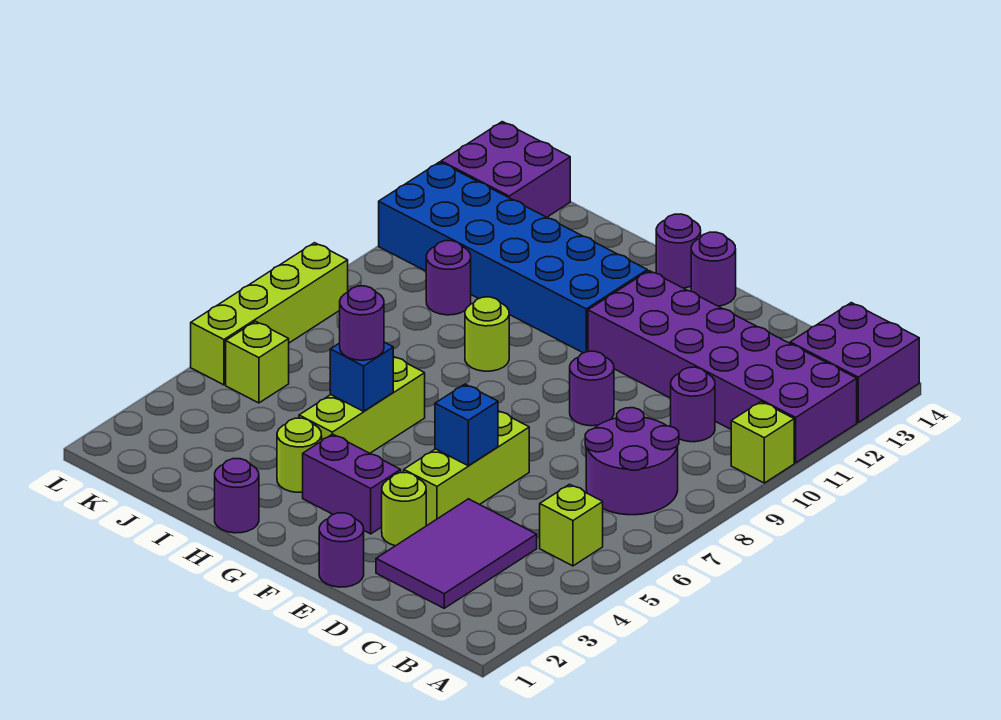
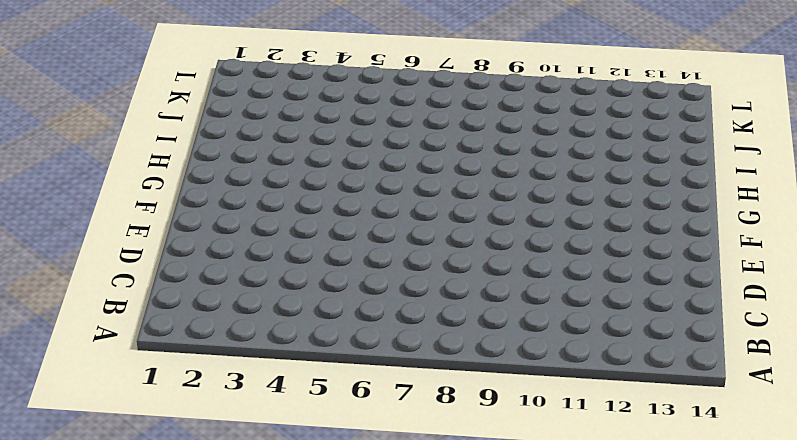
none -> lime 1x1 brick [731,402,794,483]
none -> purple 2x6 brick [588,271,857,463]
none -> purple 2x2 brick [790,303,919,422]

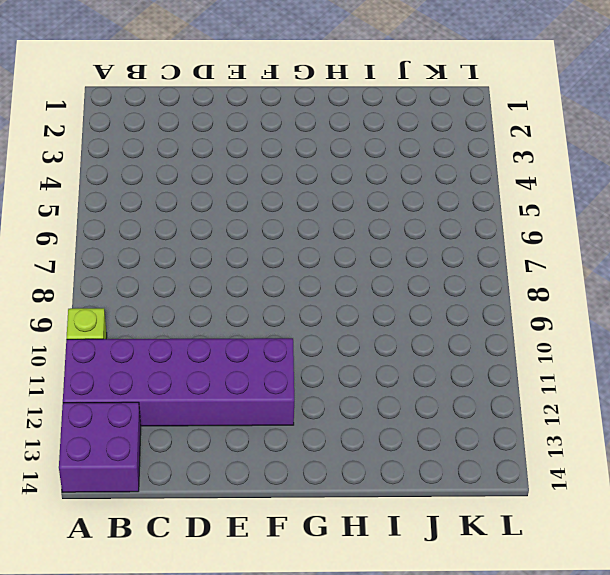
none -> lime 1x1 brick [540,484,603,566]
none -> purple 2x2 round brick [585,408,679,515]
none -> purple 2x3 tile [376,499,537,608]

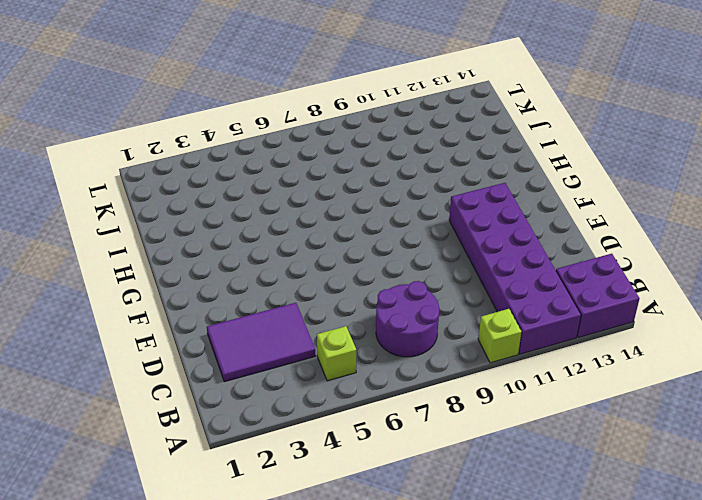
none -> purple 1x1 round brick [671,367,715,442]
none -> purple 1x1 round brick [319,513,364,587]
none -> lime 1x1 round brick [382,472,426,546]

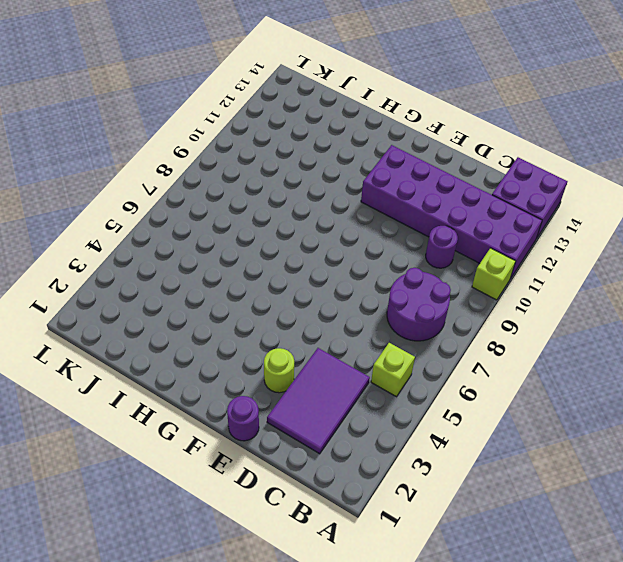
none -> lime 1x3 brick [404,411,529,526]
none -> purple 1x1 round brick [570,351,614,426]
none -> purple 1x2 brick [303,434,401,534]

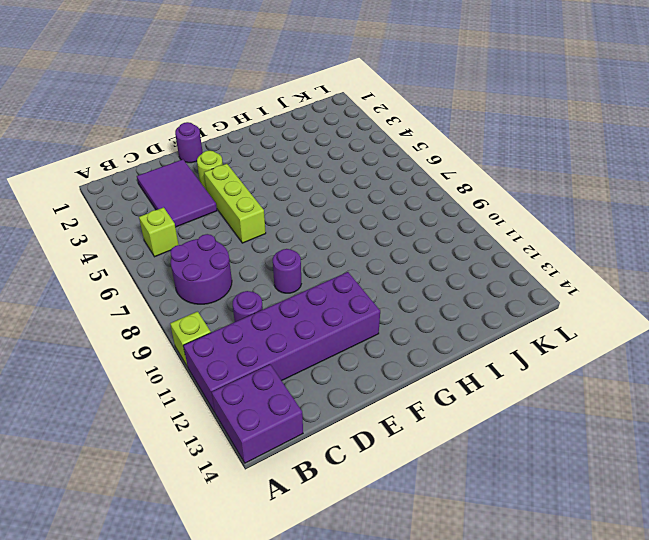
none -> purple 1x2 brick [303,434,401,534]
none -> purple 1x1 round brick [691,232,736,306]
none -> blue 2x6 brick [379,162,647,353]

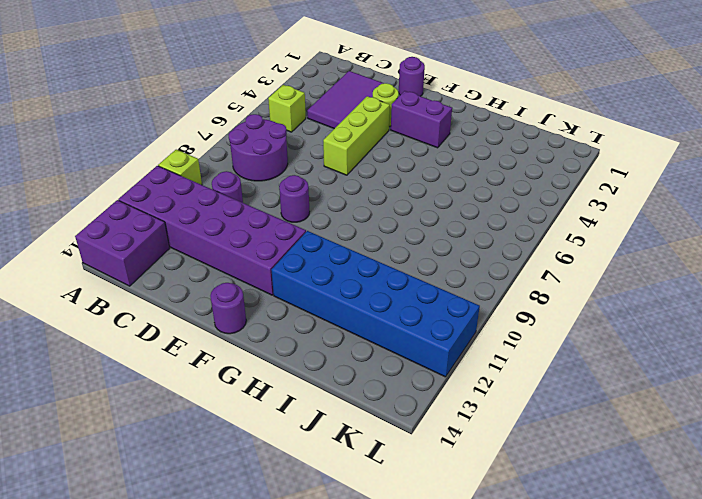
none -> purple 1x1 round brick [656,214,701,288]
none -> purple 1x1 round brick [215,459,259,533]
none -> lime 1x1 round brick [277,418,322,492]

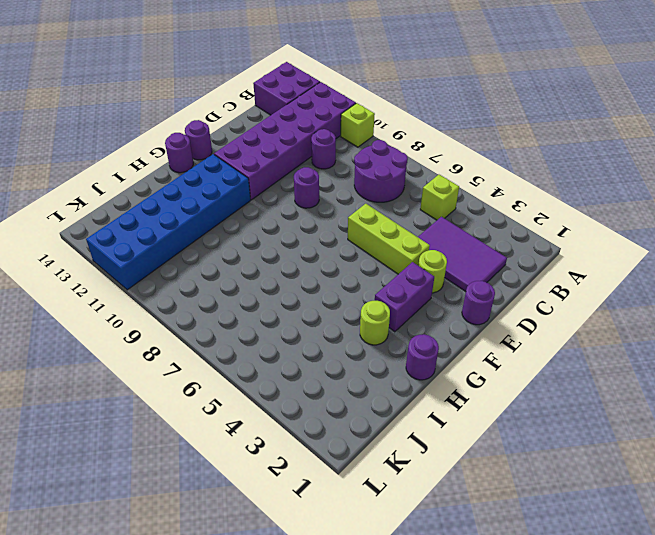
none -> lime 1x3 brick [299,356,425,453]
none -> lime 1x1 round brick [465,297,509,371]
none -> purple 1x1 round brick [426,241,471,315]

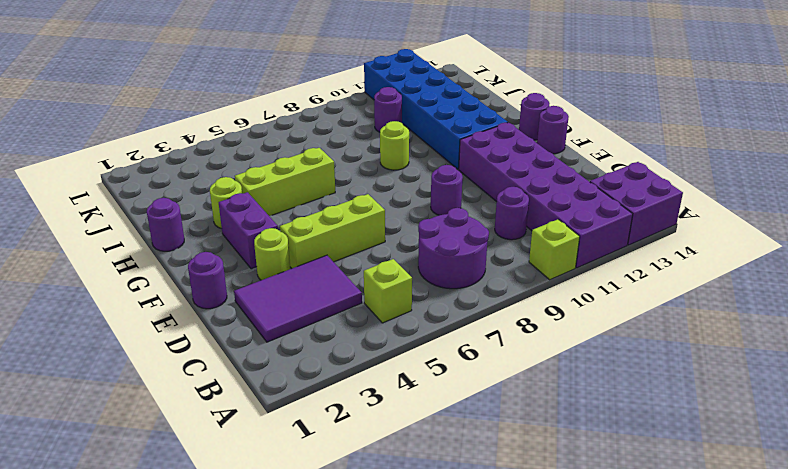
none -> lime 1x1 brick [226,321,289,403]
none -> purple 2x2 brick [441,122,570,217]
none -> lime 1x4 brick [191,243,348,385]

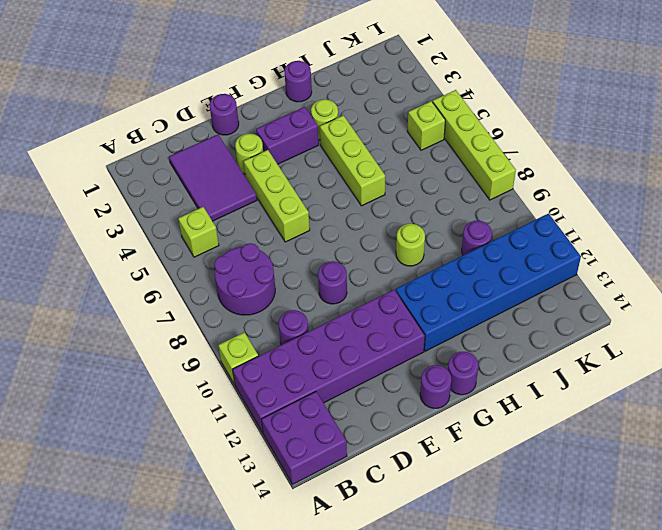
none -> purple 2x2 brick [441,122,570,217]
none -> blue 1x1 brick [435,384,498,466]
none -> blue 1x1 brick [330,342,393,411]

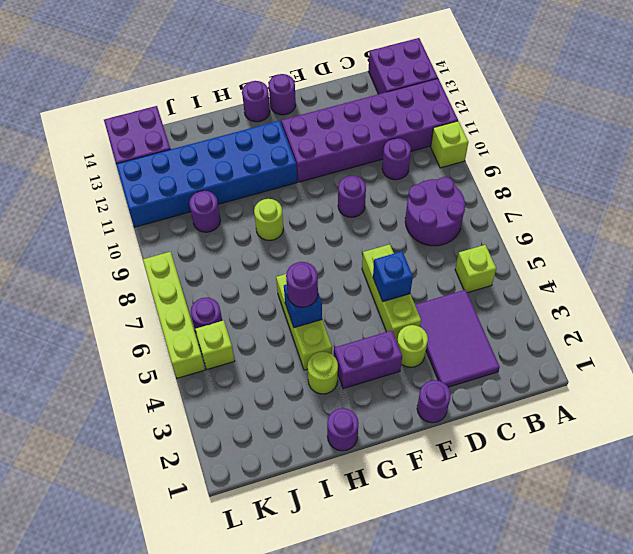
purple 1x1 round brick [191,298,222,332] -> none

